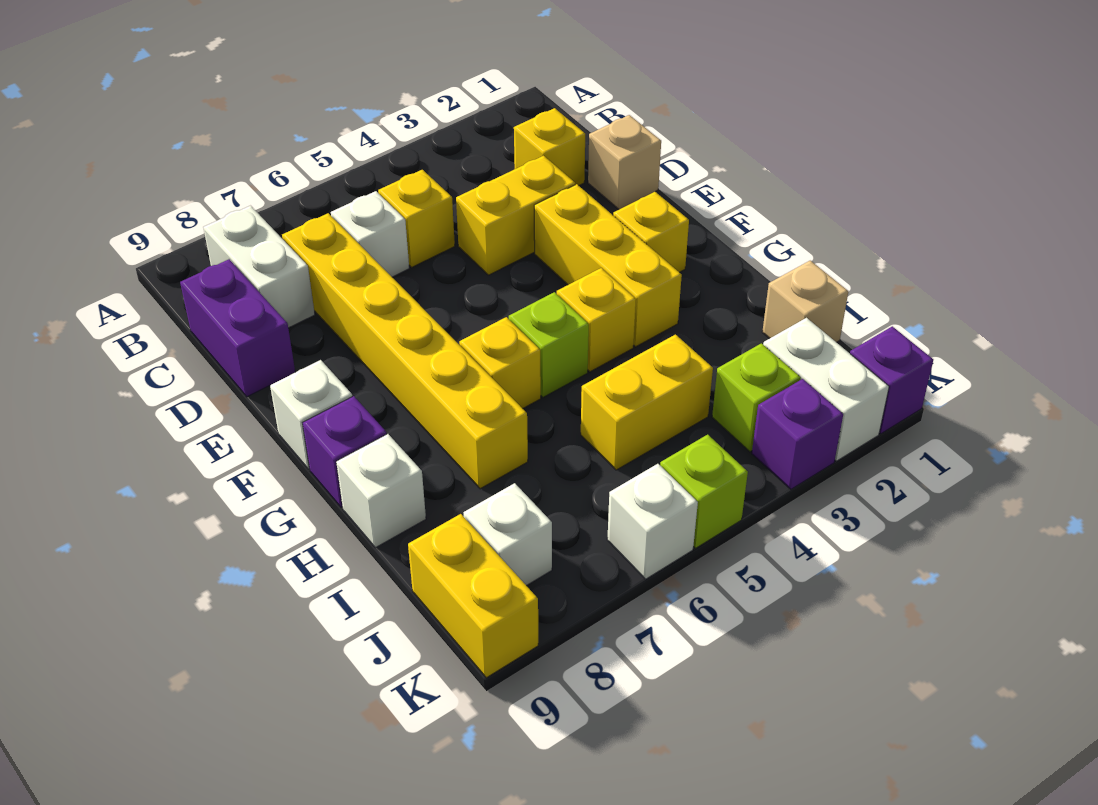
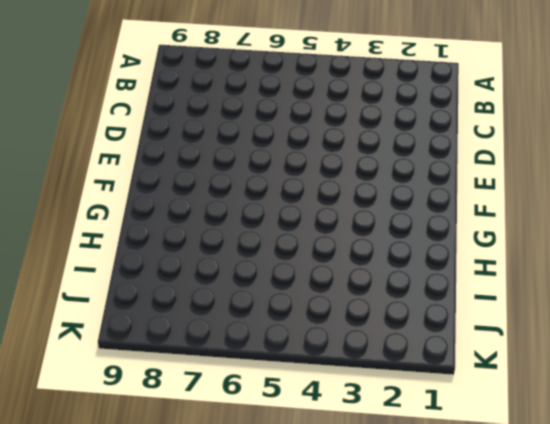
none -> white 1x2 brick [203,206,315,328]
none -> yellow 1x1 brick [514,108,585,186]
none -> yellow 1x1 brick [378,170,455,267]

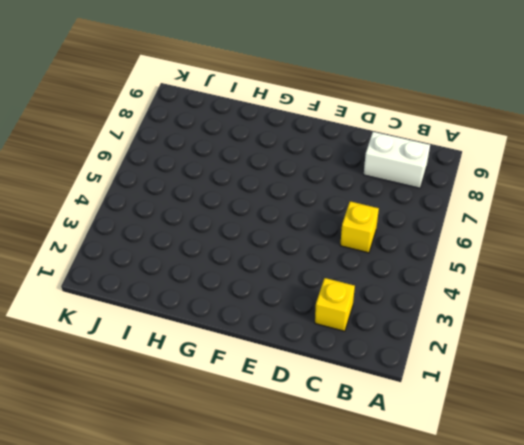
none -> white 1x1 brick [331,191,409,277]
none -> yellow 1x6 brick [282,213,528,489]
none -> purple 1x2 brick [180,259,295,397]

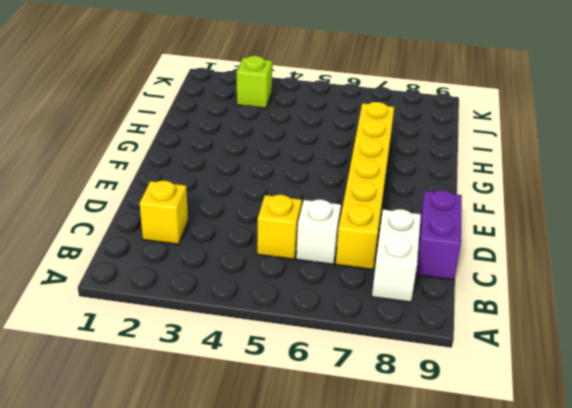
none -> tan 1x1 brick [588,115,661,209]
none -> yellow 1x2 brick [456,156,575,275]
none -> yellow 1x3 brick [534,184,682,347]

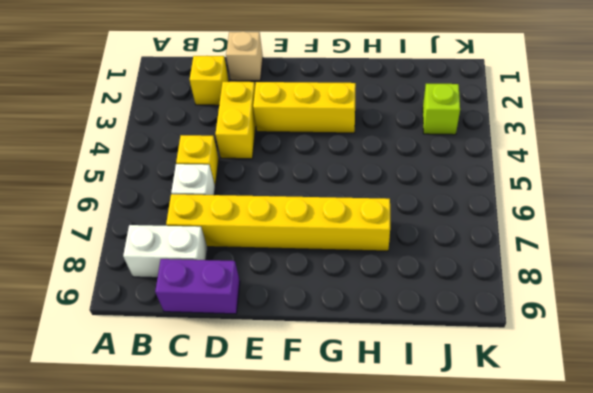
none -> yellow 1x1 brick [613,192,689,272]
none -> white 1x1 brick [270,360,352,469]
none -> yellow 1x1 brick [557,268,636,372]

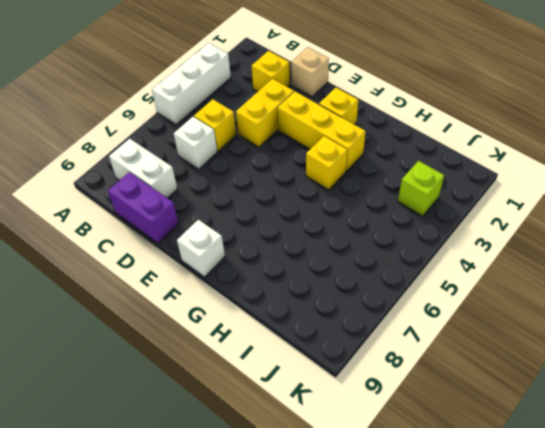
white 1x3 brick [152,43,231,125] -> none
none -> yellow 1x6 brick [282,213,528,489]
none -> lime 1x1 brick [509,292,589,397]
none -> yellow 1x1 brick [459,317,541,409]

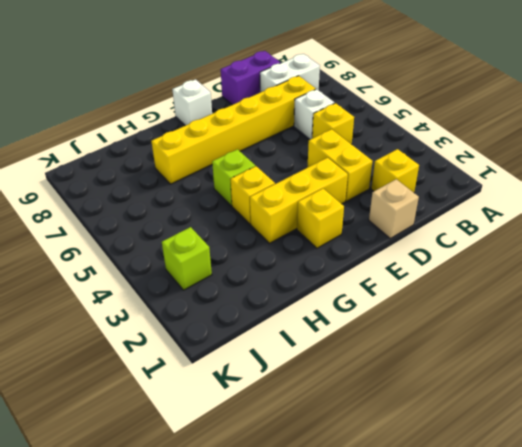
none -> yellow 1x1 brick [459,317,541,409]
none -> purple 1x1 brick [303,396,386,508]
none -> white 1x1 brick [336,434,426,548]

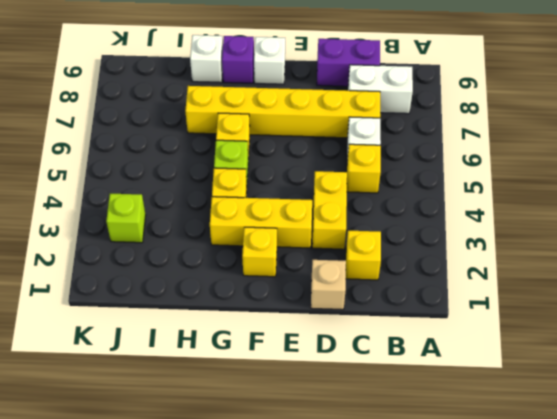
none -> tan 1x1 brick [762,261,848,342]
none -> yellow 1x2 brick [581,335,713,470]
none -> white 1x2 brick [763,318,889,461]

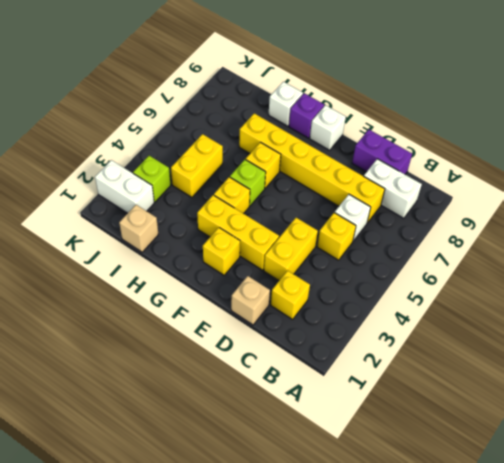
none -> white 1x1 brick [464,483,552,586]
none -> yellow 1x2 brick [408,514,538,678]
none -> purple 1x1 brick [850,326,933,434]

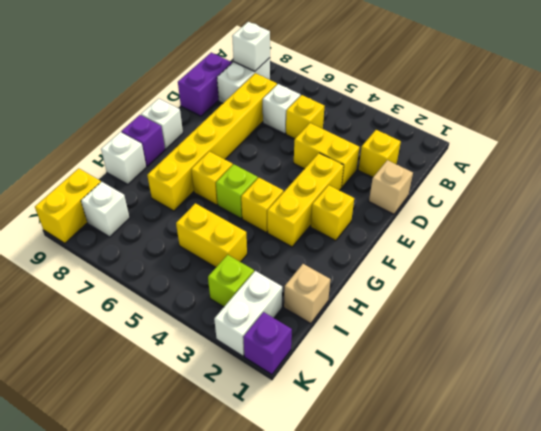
white 1x1 brick [232,22,270,71] -> white 1x1 brick moved to [607,464,698,579]
none -> purple 1x1 brick [752,379,843,489]
none -> lime 1x1 brick [660,435,748,548]

